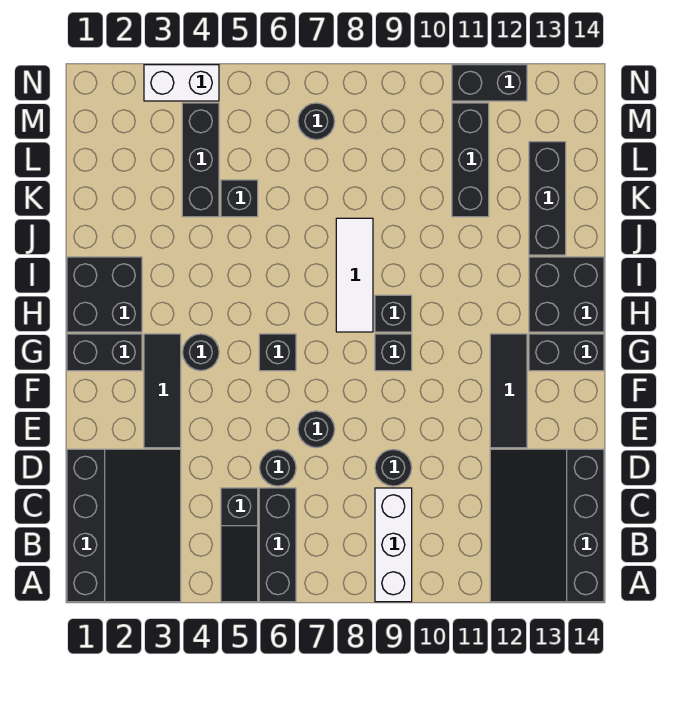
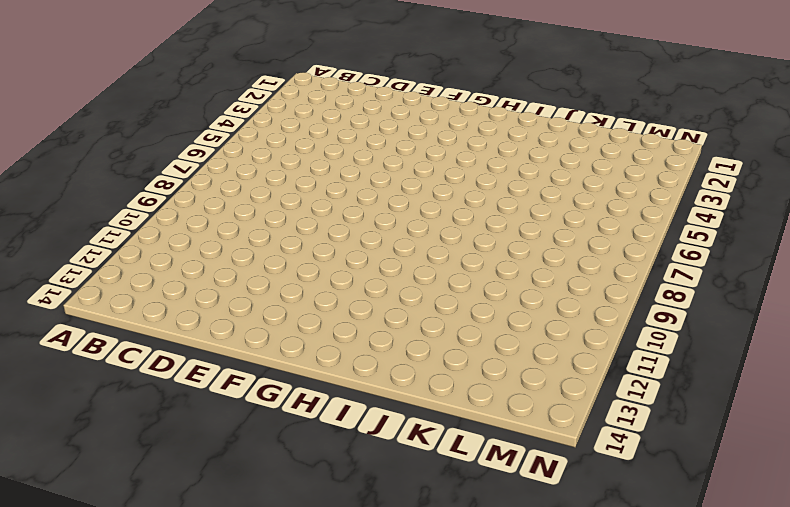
none -> black 3x4 slope [67,449,181,602]
none -> black 1x3 slope [221,488,258,602]
none -> black 1x3 brick [259,488,296,602]

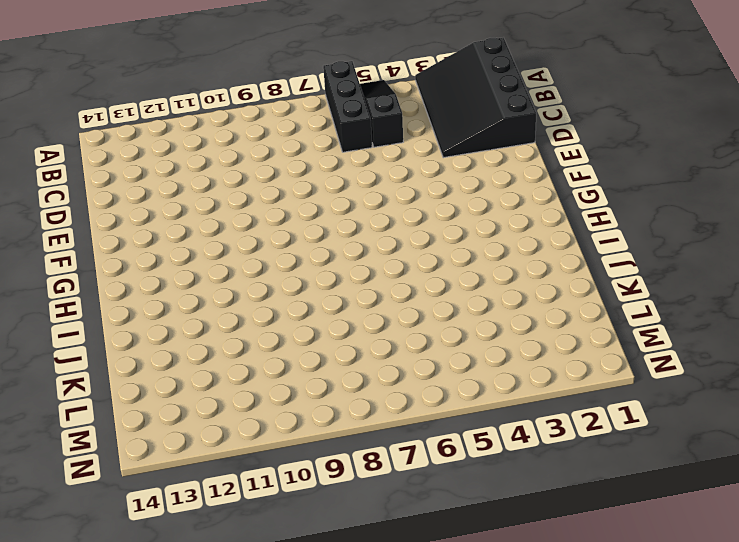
none -> white 1x3 brick [375,488,412,602]
none -> black 3x4 slope [490,449,604,602]
none -> black 1x1 round brick [260,450,296,486]

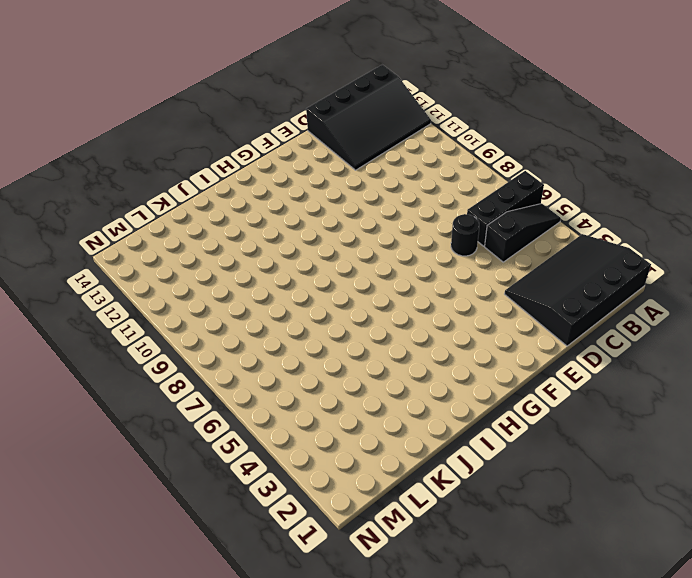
none -> white 1x3 brick [375,488,412,602]
none -> black 1x1 round brick [375,450,412,486]
none -> black 1x3 tile [144,334,181,448]

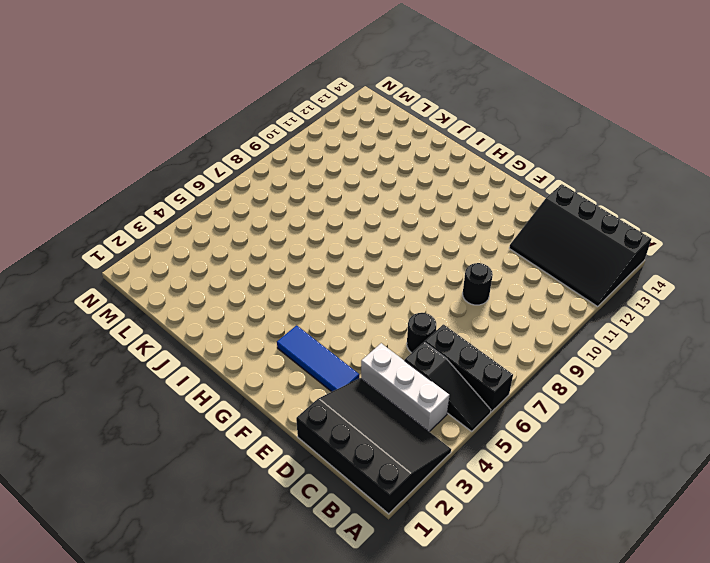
white 1x3 brick [361,343,450,432] -> white 1x3 brick moved to [375,488,412,602]
blue 1x3 tile [277,325,359,392] -> black 1x3 tile [144,334,181,448]
none -> black 1x1 round brick [298,411,335,448]
none -> black 1x3 tile [490,334,527,448]
none -> black 1x2 brick [67,334,142,371]

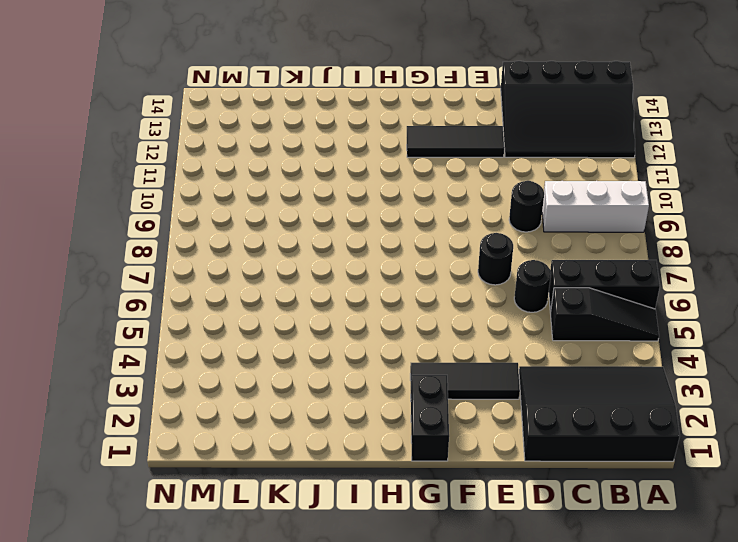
none -> black 1x1 round brick [183,334,219,371]
none -> black 1x1 brick [259,334,296,371]
none -> black 1x1 brick [375,334,412,371]

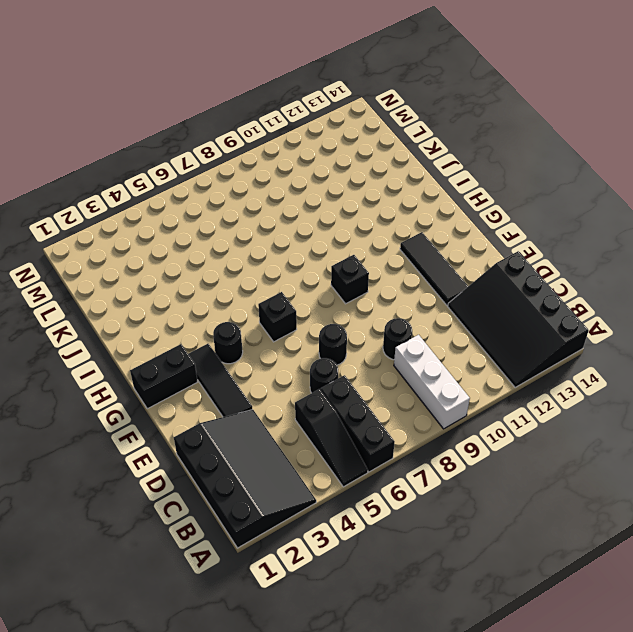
none -> black 1x2 brick [529,334,604,371]
none -> black 2x2 brick [67,257,142,332]
none -> white 1x3 tile [336,218,373,332]

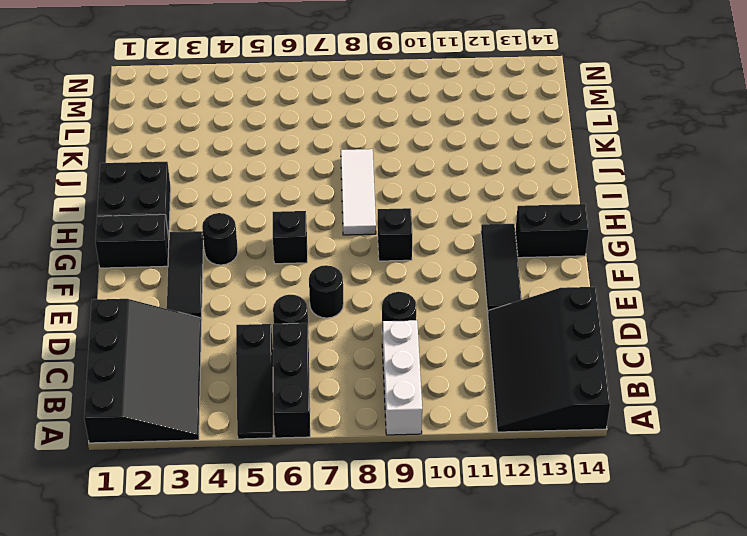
none -> black 1x1 brick [375,295,412,332]
none -> black 2x2 brick [529,257,604,332]
none -> black 1x3 brick [529,142,566,255]

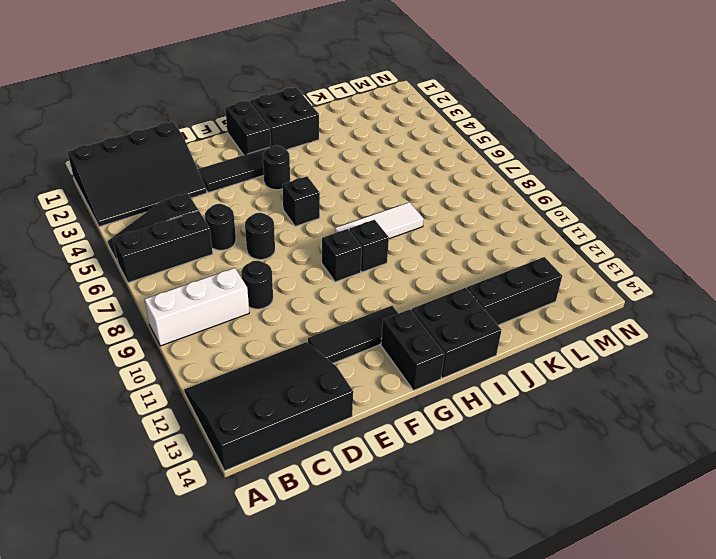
none -> black 1x3 brick [182,103,219,217]
none -> black 1x1 brick [221,180,258,217]
none -> black 1x3 brick [452,103,489,217]

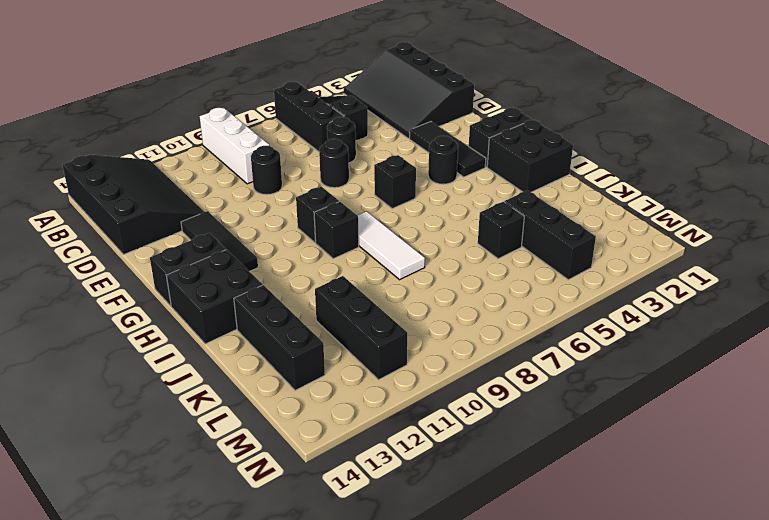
none -> black 1x1 round brick [298,103,335,140]
none -> white 1x2 brick [144,65,219,101]
none -> black 1x2 brick [452,65,527,101]

